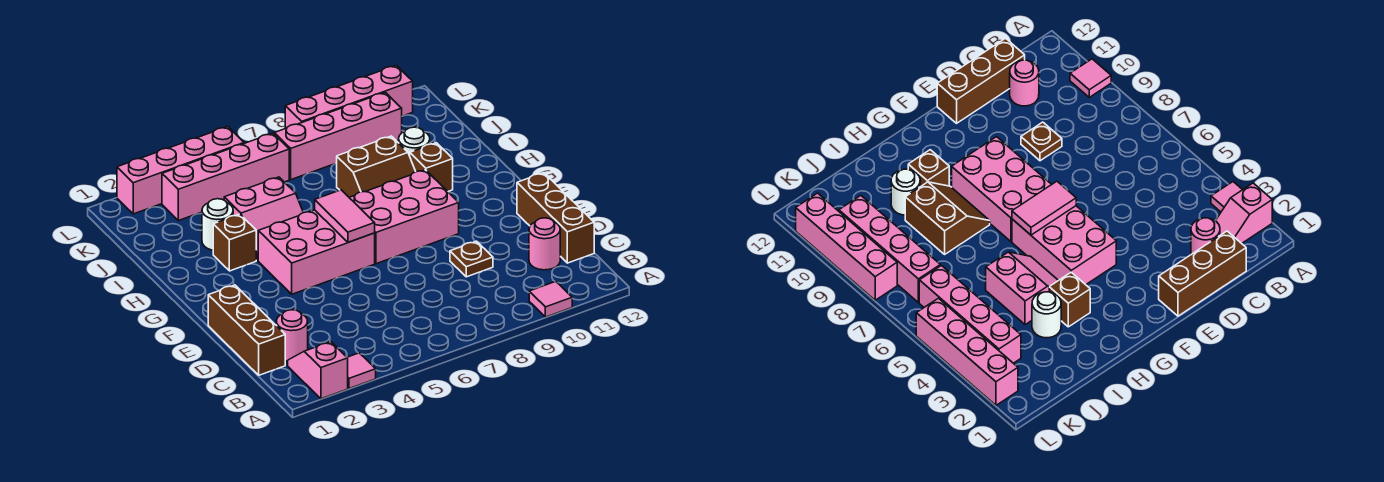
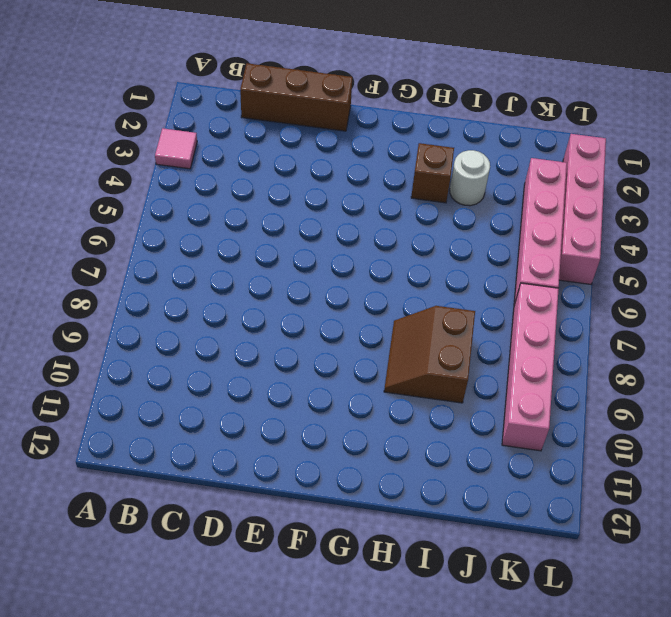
none -> pink 1x2 slope [288,342,348,399]
none -> pink 1x1 tile [529,281,572,317]
none -> pink 1x1 round brick [276,310,308,361]

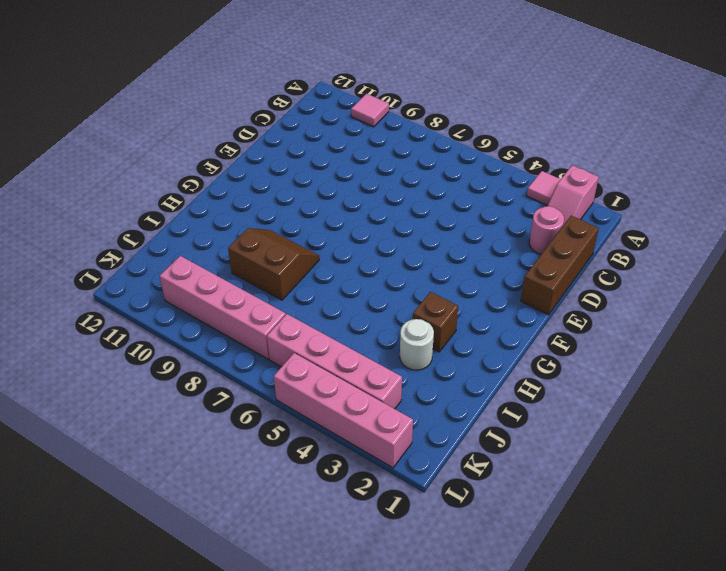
none -> pink 1x1 round brick [529,218,560,270]
none -> brown 1x3 brick [517,173,594,263]
none -> brown 1x1 plate [450,241,493,277]

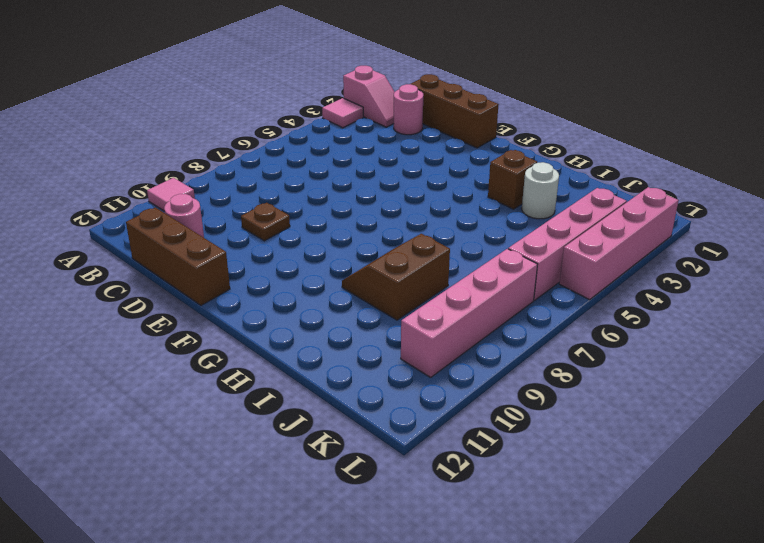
none -> pink 2x3 brick [258,210,375,294]
none -> pink 2x3 brick [349,170,459,264]
none -> pink 2x2 slope [224,177,303,261]

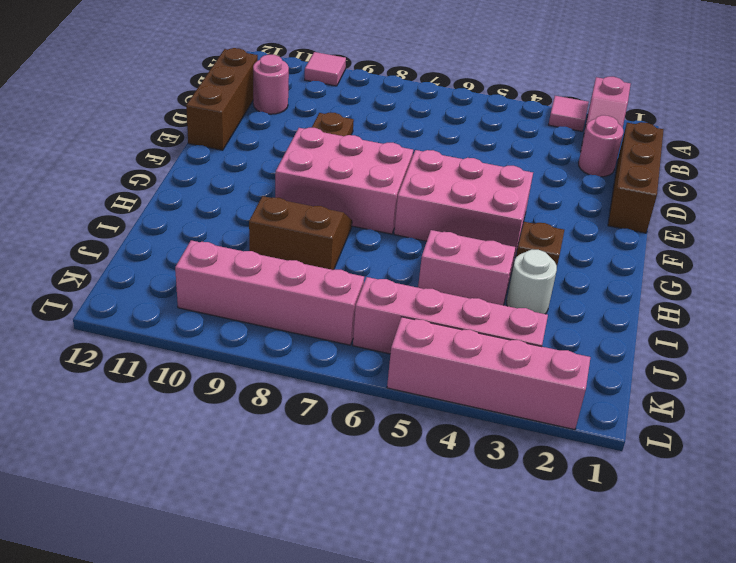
none -> brown 1x1 brick [410,143,453,191]
none -> white 1x1 round brick [399,127,430,156]
none -> pink 1x4 brick [285,65,413,128]

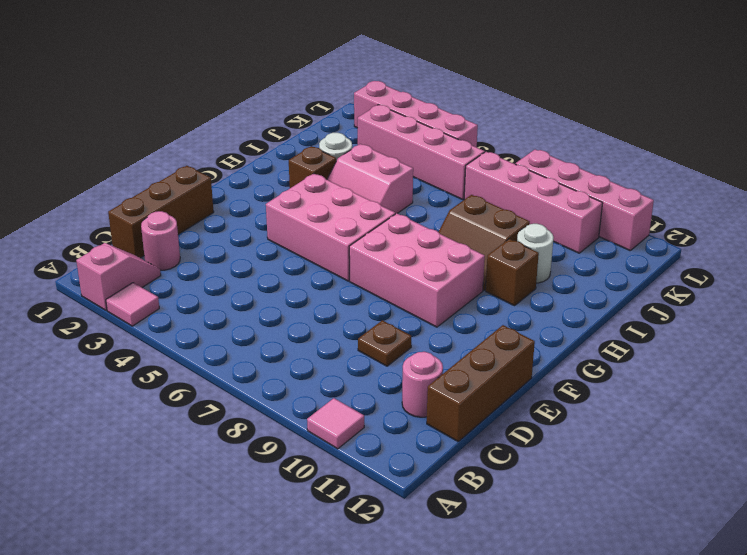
none -> pink 1x2 tile [315,190,375,242]

